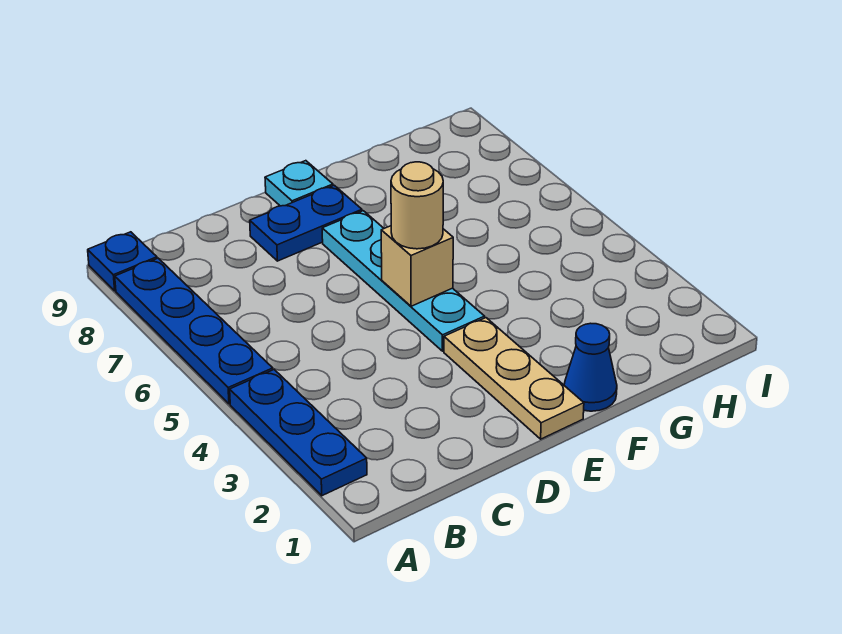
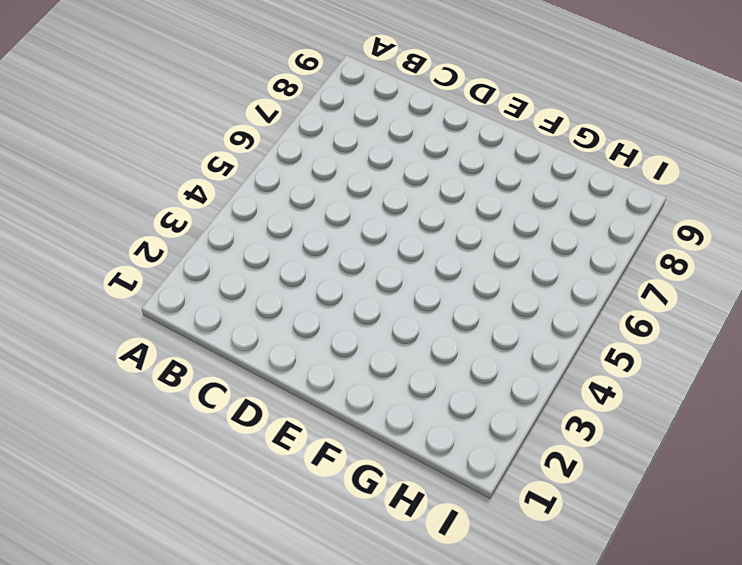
none -> blue 1x3 plate [230,370,367,496]
none -> blue 1x4 plate [115,258,273,404]

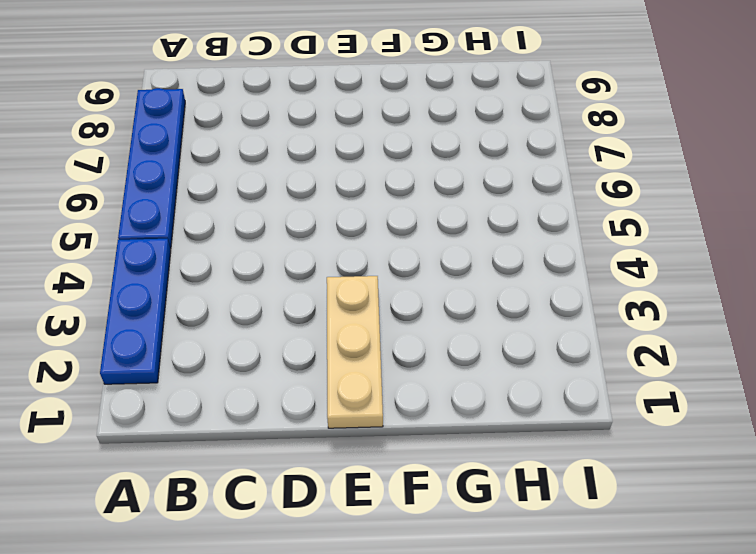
none -> blue 1x1 plate [88,232,157,291]
none -> blue 1x2 plate [250,185,362,261]

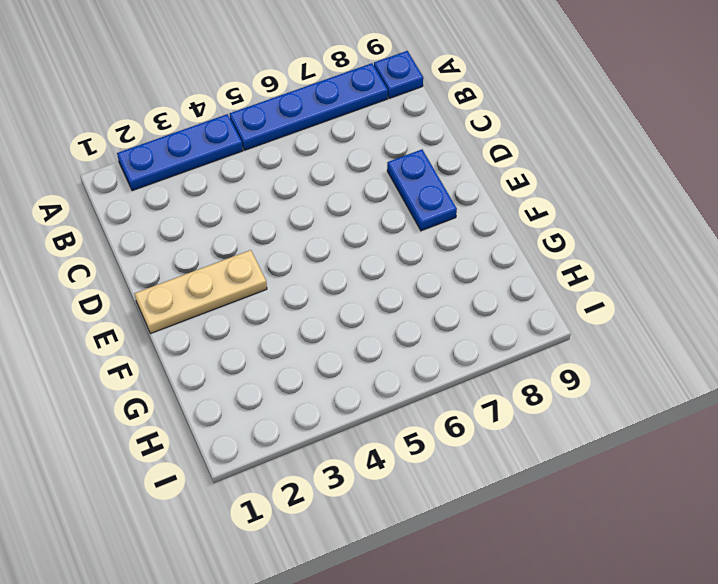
none -> cyan 1x4 plate [322,211,485,351]
none -> cyan 1x1 plate [265,161,333,206]

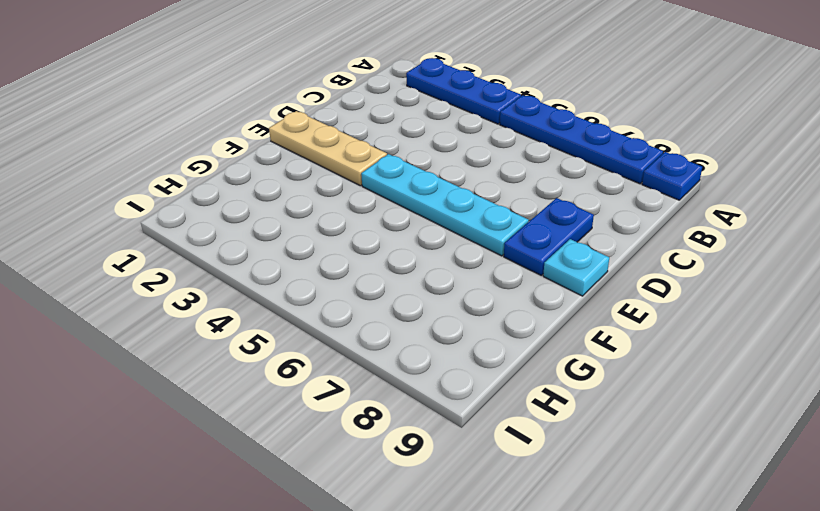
none -> blue 1x1 cone [564,323,617,411]
none -> tan 1x1 brick [381,226,453,306]

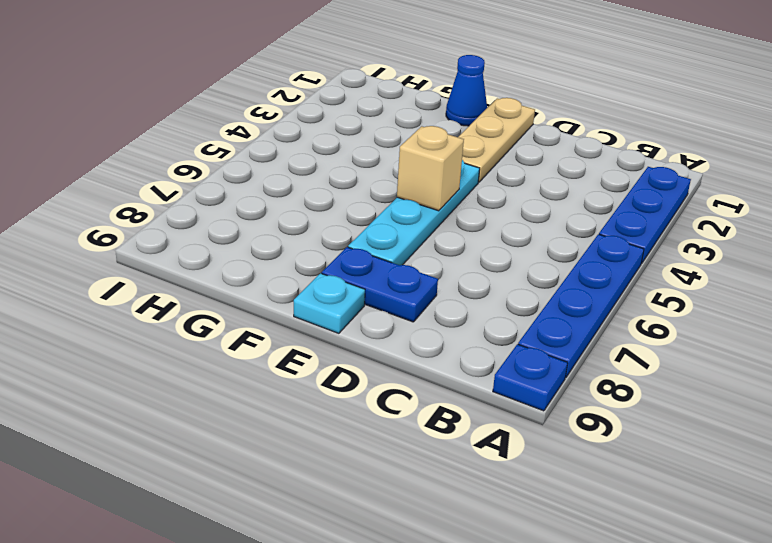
none -> tan 1x1 round brick [391,162,443,249]

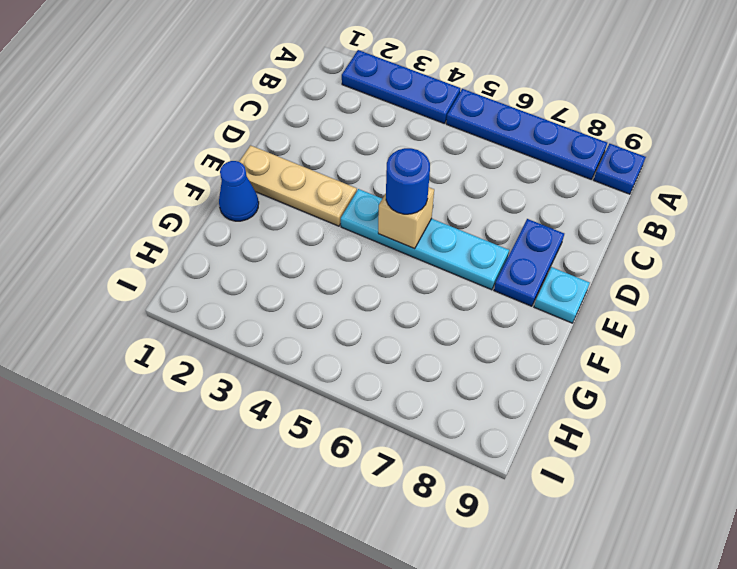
blue 1x1 round brick [386,148,430,214] -> tan 1x1 round brick [391,162,443,249]

